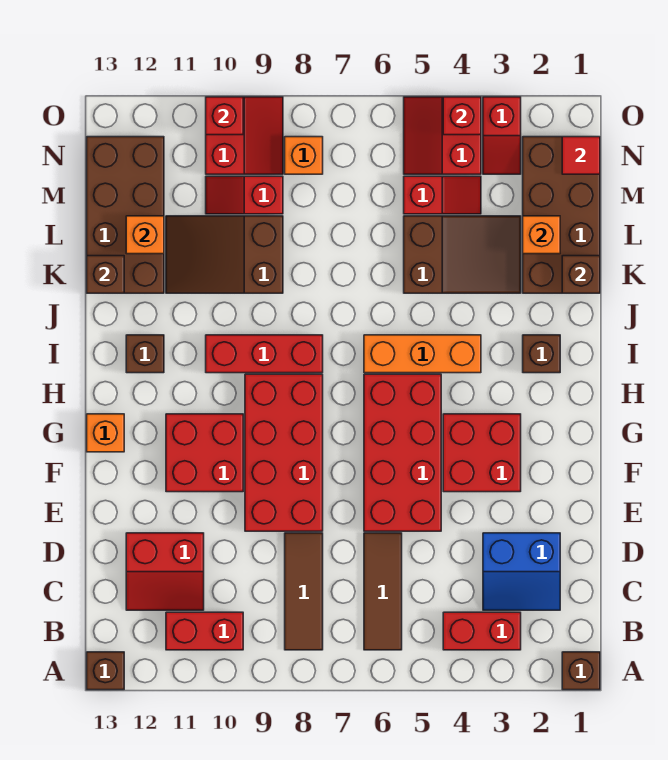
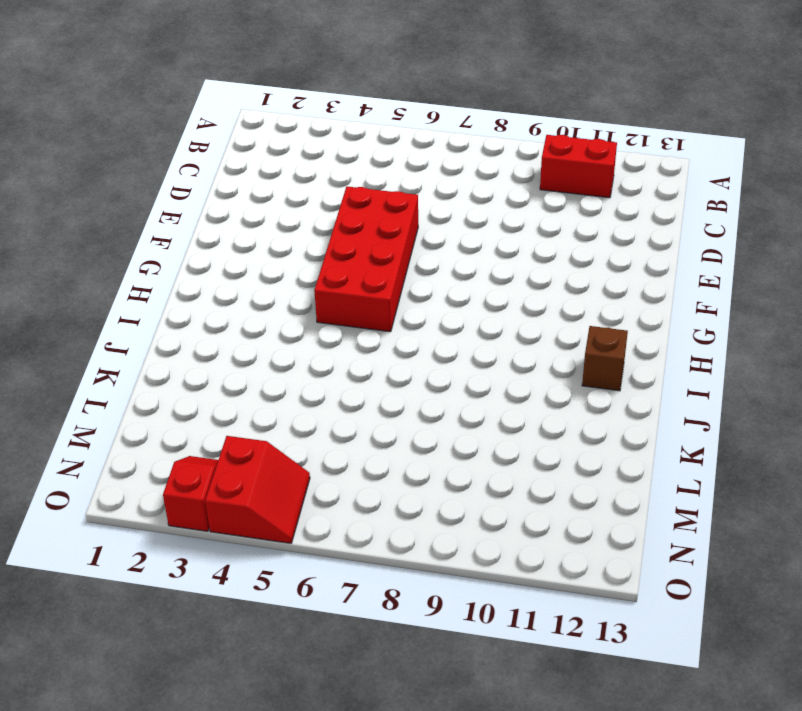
none -> brown 1x1 brick [562,652,600,690]
none -> brown 1x1 brick [87,652,124,690]
none -> red 1x2 brick [443,612,521,650]
none -> brown 1x3 tile [364,533,402,650]

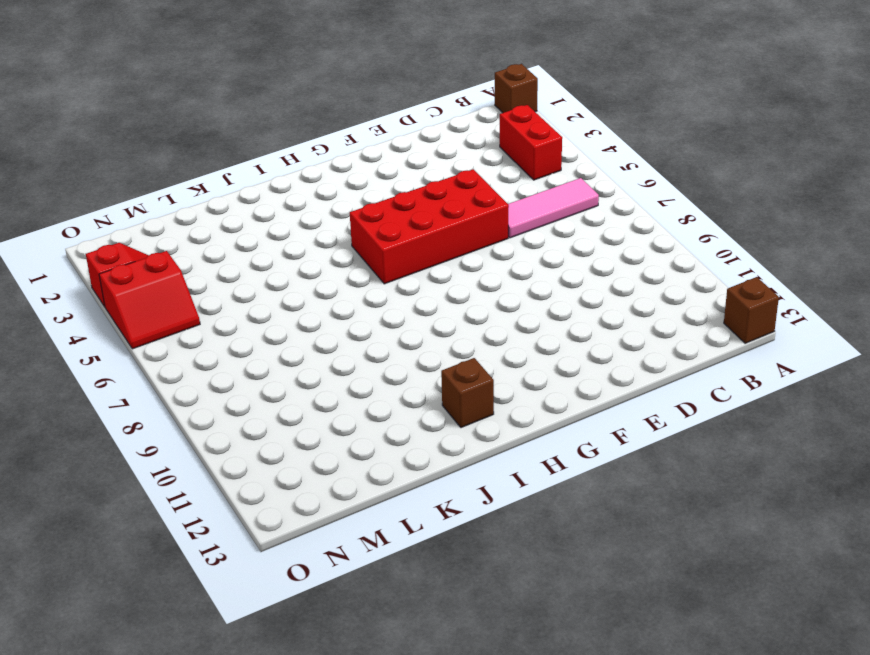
pink 1x3 tile [508,178,599,238] -> brown 1x3 tile [364,533,402,650]
none -> brown 1x3 tile [285,533,323,650]
none -> red 1x2 brick [166,612,243,650]
none -> blue 2x2 slope [483,533,560,610]
none -> red 2x2 slope [126,533,204,610]

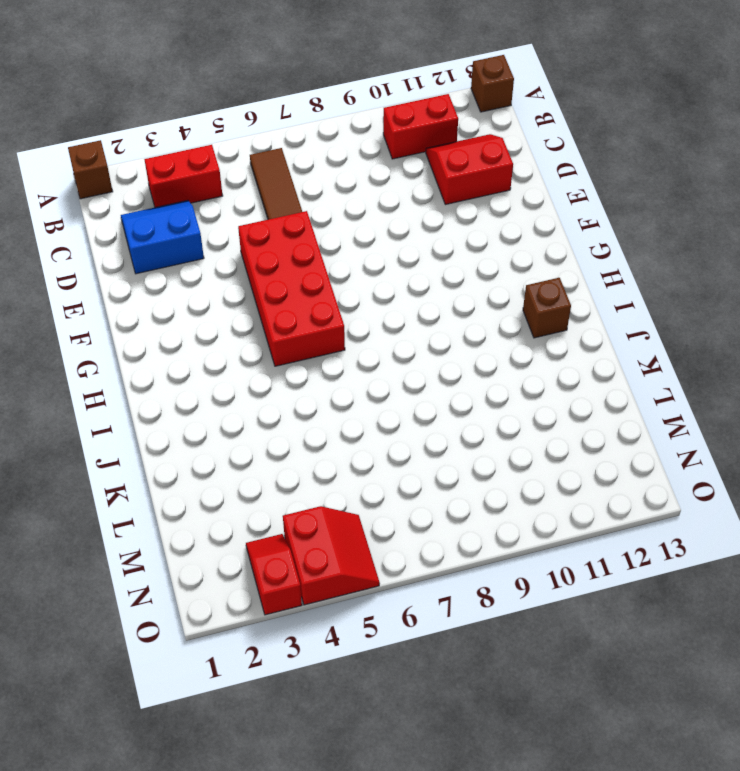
none -> brown 1x3 tile [285,533,323,650]
none -> red 2x4 brick [245,374,323,531]
none -> red 2x2 brick [443,414,521,492]
none -> red 2x2 brick [166,414,243,492]

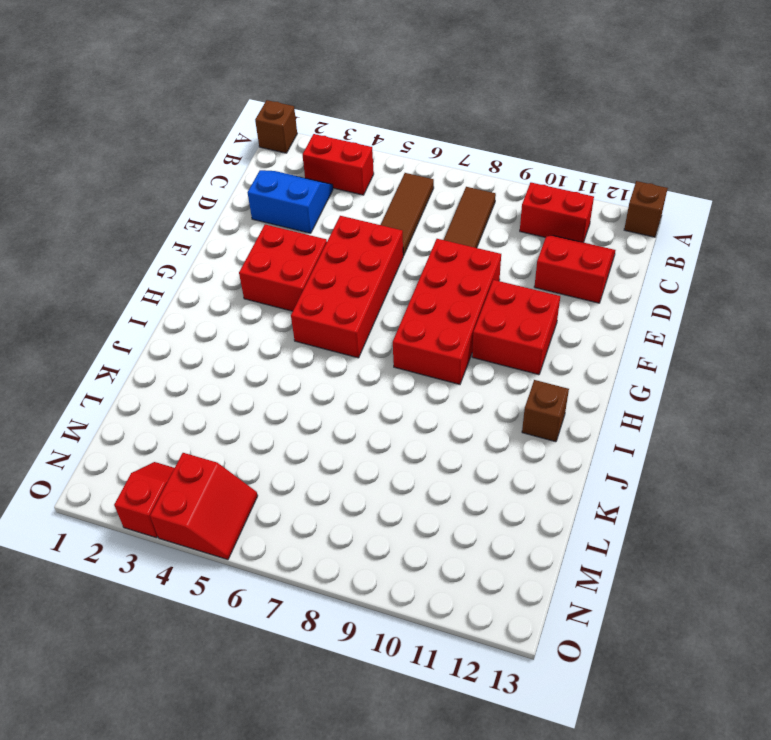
none -> orange 1x1 brick [87,414,124,452]
none -> brown 1x1 brick [523,335,560,373]
none -> orange 1x3 brick [364,335,481,373]
none -> red 1x3 brick [206,335,323,373]

